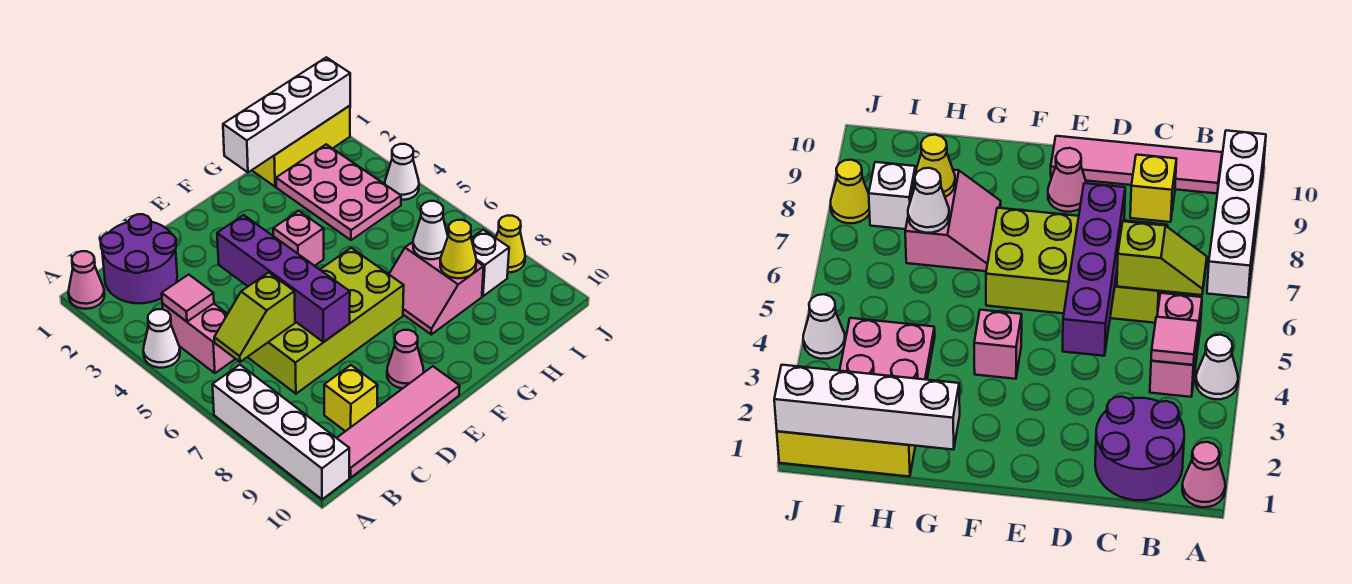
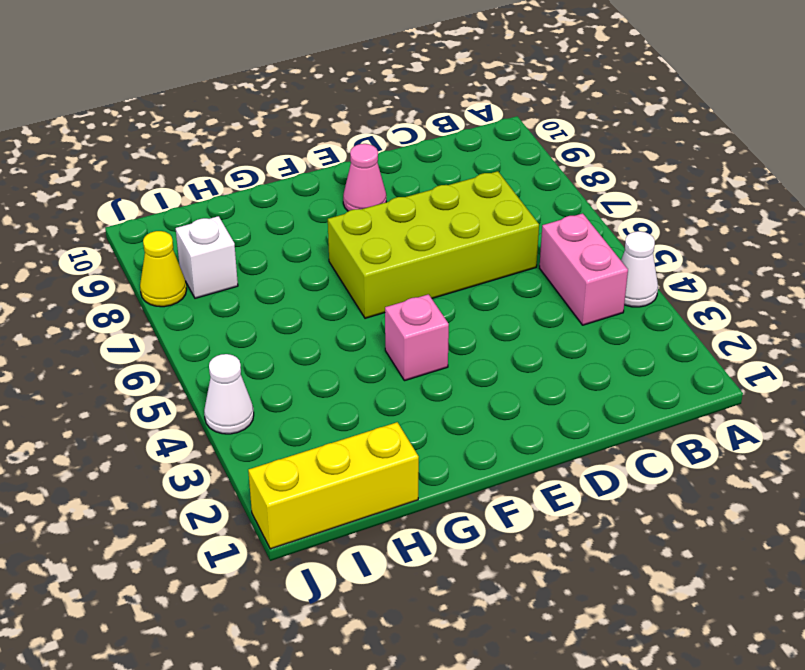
none -> pink 1x1 cone [68,251,104,309]
none -> white 1x4 brick [212,365,349,499]
none -> purple 2x2 round brick [101,214,177,303]

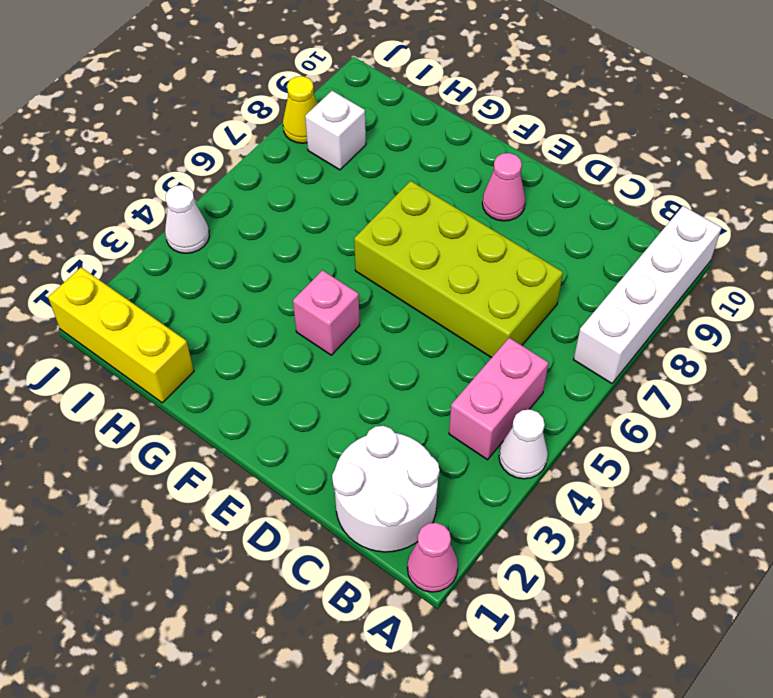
white 2x2 round brick [332,426,440,552] -> purple 2x2 round brick [101,214,177,303]
none -> pink 1x4 tile [337,366,460,478]
none -> yellow 1x1 brick [324,365,378,431]
none -> pink 2x2 slope [389,242,484,334]

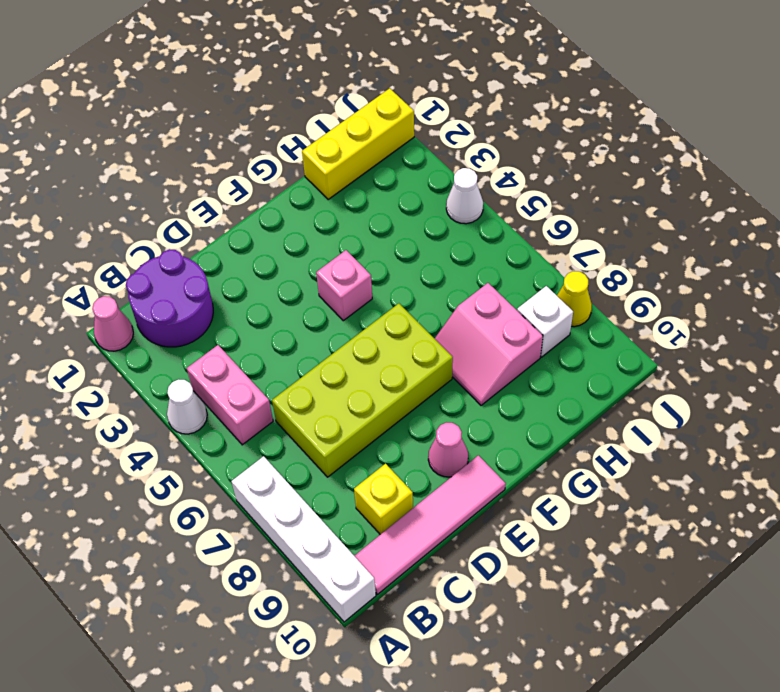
none -> pink 2x3 plate [276,144,401,240]
none -> pink 1x1 tile [162,275,214,322]
none -> lime 1x2 slope [214,272,295,362]

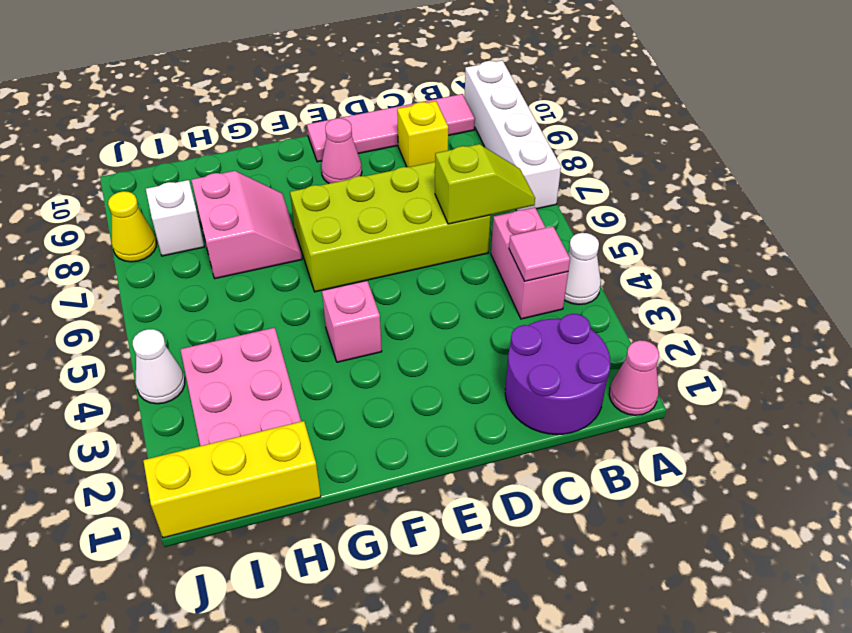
none -> purple 1x4 brick [217,215,350,342]
none -> white 1x4 brick [223,57,350,172]
none -> white 1x1 cone [413,201,448,259]

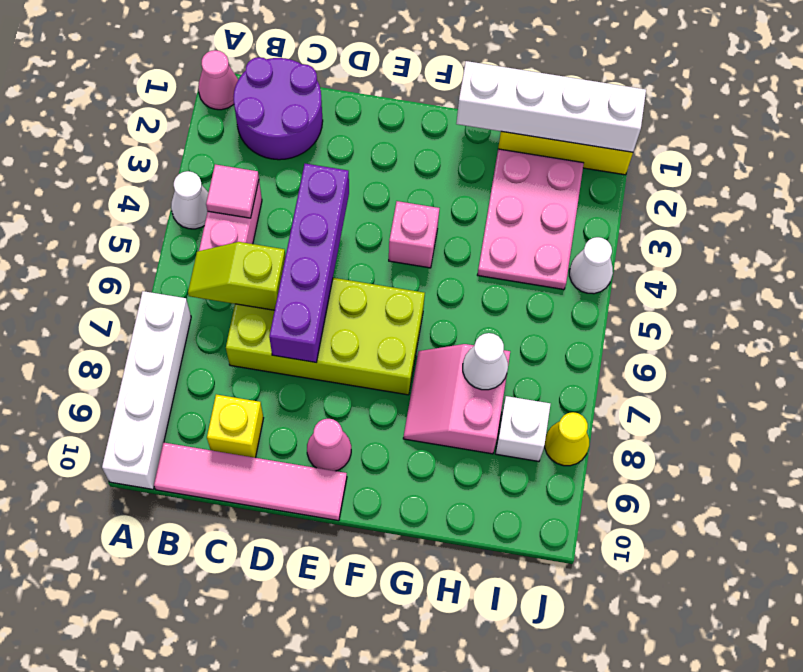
none -> yellow 1x1 cone [440,220,476,278]

